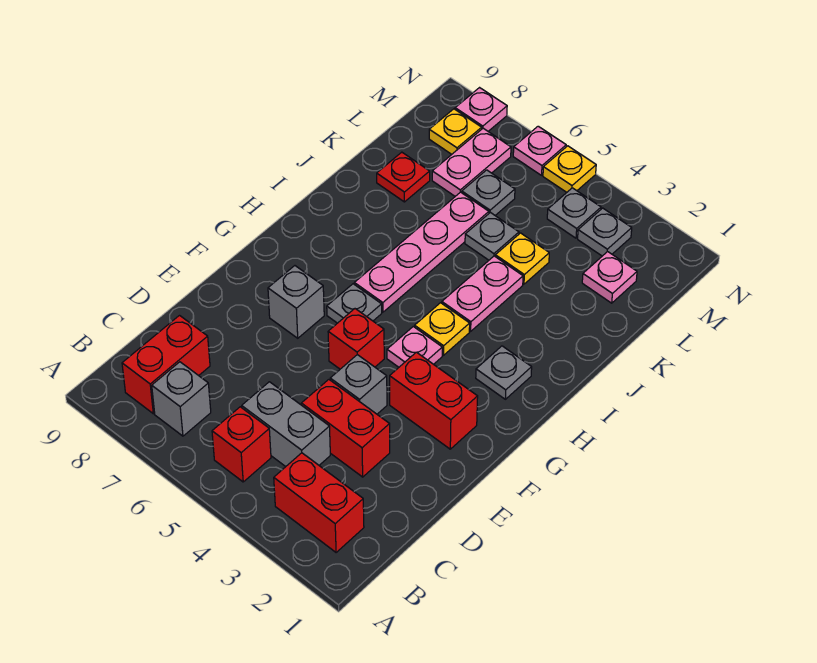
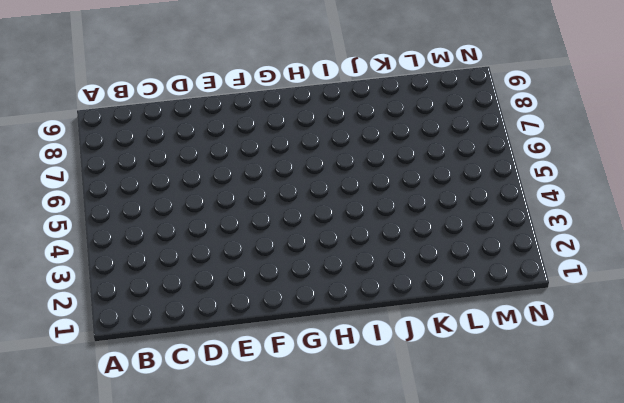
none -> red 1x2 brick [274,453,364,553]
none -> red 1x1 brick [212,407,271,482]
none -> grey 1x1 brick [152,362,211,436]

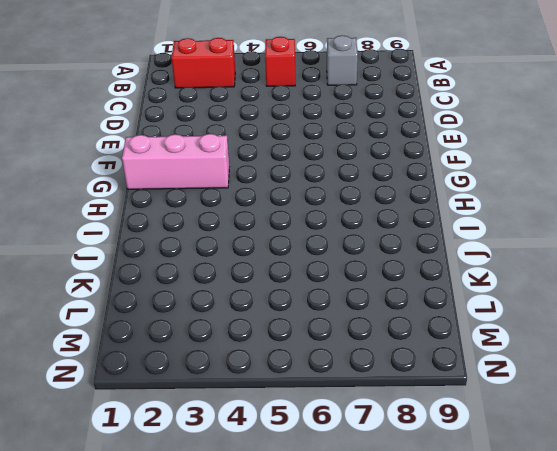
pink 1x3 brick [122,134,229,189] -> none
none -> red 1x2 brick [122,316,210,414]
none -> grey 1x2 brick [242,382,330,467]
none -> red 1x2 brick [301,380,390,477]

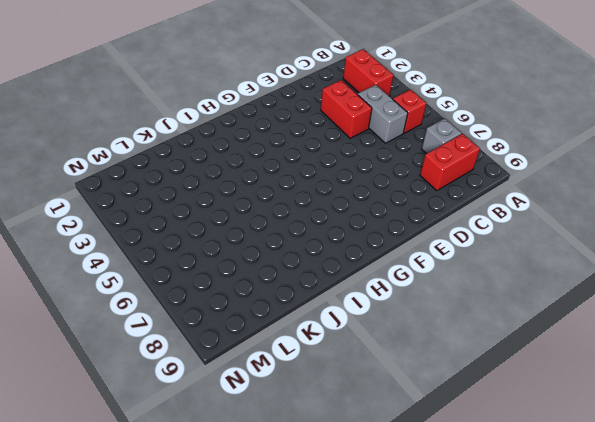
none -> grey 1x1 brick [330,355,387,414]
none -> red 1x2 brick [390,352,478,449]
none -> red 1x1 brick [328,309,384,369]

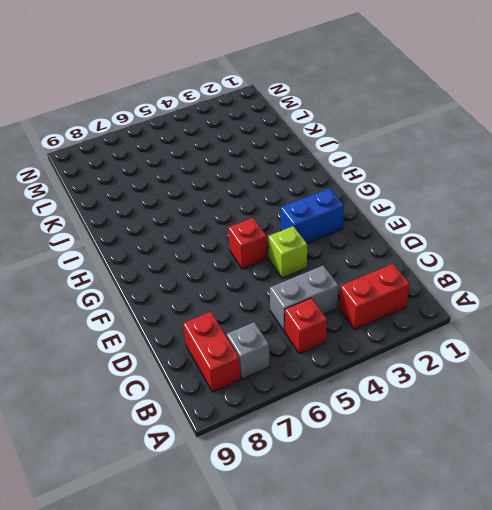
lime 1x1 brick [268,226,307,278] -> grey 1x1 brick [330,355,387,414]
blue 1x2 brick [281,188,344,243] -> red 1x2 brick [390,352,478,449]
none -> red 1x2 brick [301,380,390,477]
none -> grey 1x1 brick [268,266,324,338]
none -> pink 1x1 plate [387,327,442,367]

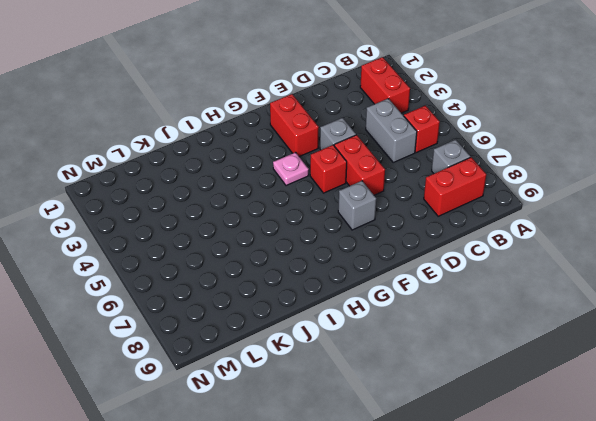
red 1x2 brick [334,135,385,195] -> red 1x2 brick moved to [301,380,390,477]
none -> grey 1x1 plate [327,284,382,323]
none -> grey 1x1 plate [476,346,532,399]
none -> yellow 1x1 plate [415,303,470,355]

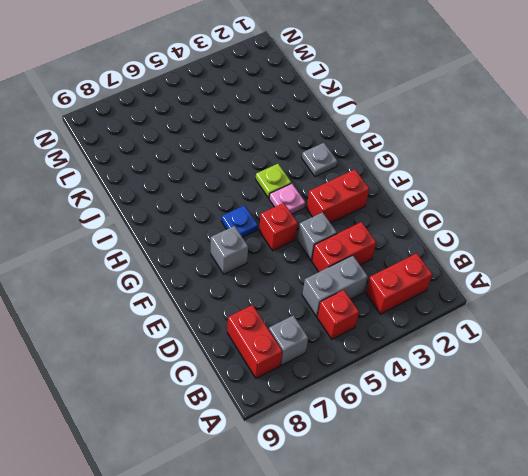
blue 1x1 plate [221,205,258,237] -> grey 1x1 plate [327,284,382,323]
lime 1x1 plate [256,164,291,198] -> yellow 1x1 plate [415,303,470,355]
none -> pink 1x4 plate [354,192,489,312]
none -> pink 1x2 plate [442,256,523,331]
none -> yellow 1x1 plate [495,233,549,284]

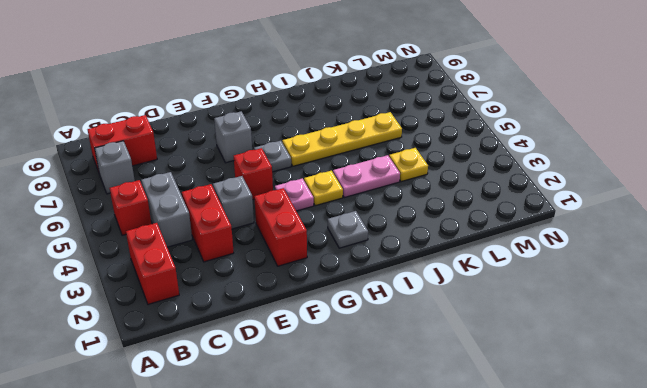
yellow 1x4 plate [282,112,402,166] -> pink 1x4 plate [354,192,489,312]
none -> grey 1x1 plate [465,213,519,260]
none -> red 1x1 plate [377,152,430,202]
none -> pink 1x1 plate [582,252,637,303]

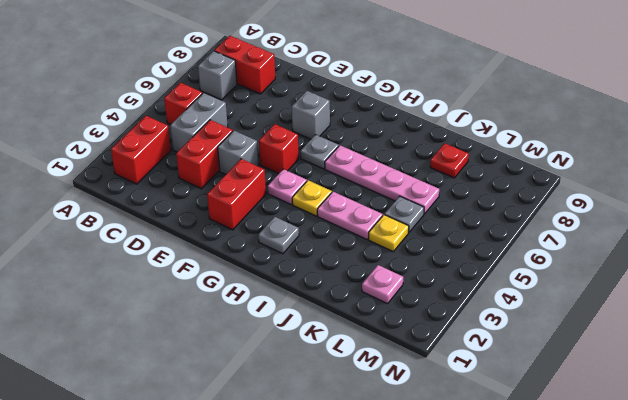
none -> grey 1x1 plate [462,170,515,215]
none -> pink 1x2 plate [432,128,511,196]
none -> grey 1x1 plate [578,208,632,256]

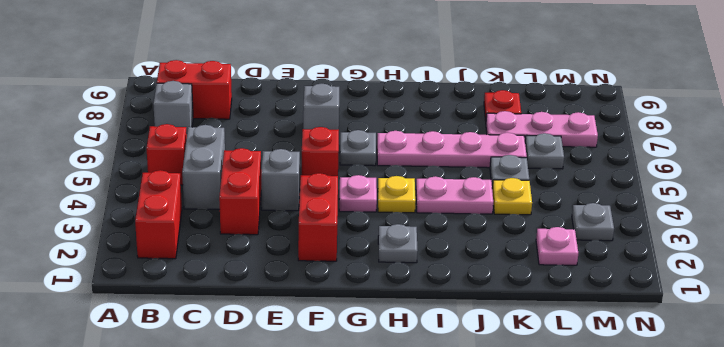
pink 1x3 plate [486,111,598,147] -> pink 1x2 plate [432,128,511,196]
none -> grey 1x1 plate [547,188,601,238]
none -> yellow 1x1 plate [429,109,482,154]
none -> yellow 1x1 plate [543,146,596,192]

